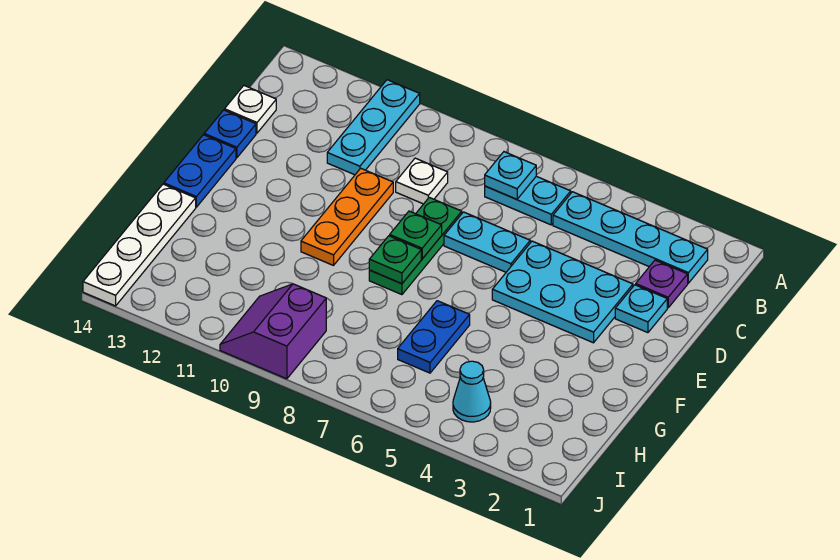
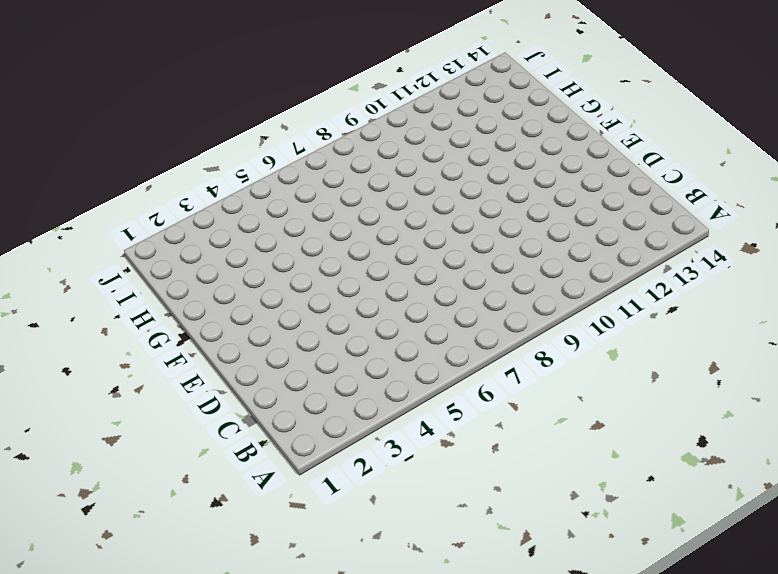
none -> cyan 1x3 plate [327,80,420,175]
none -> cyan 1x4 plate [553,192,708,283]
none -> cyan 1x2 plate [485,176,571,225]

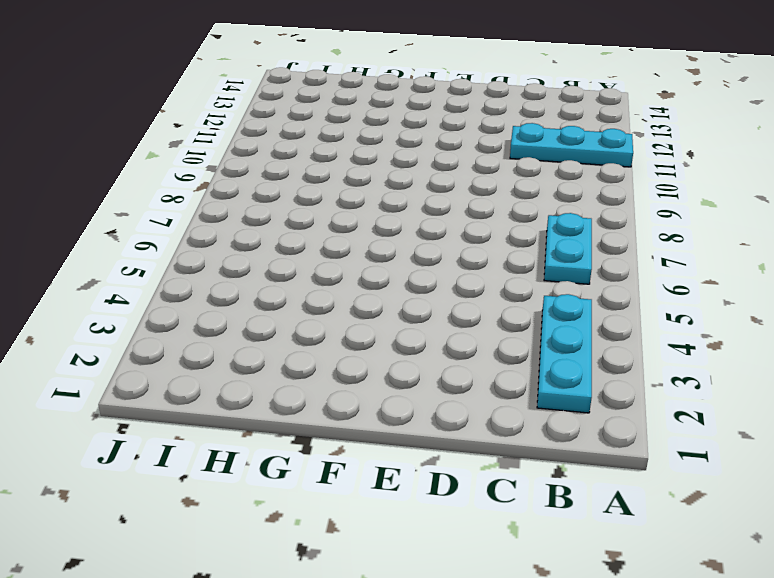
cyan 1x3 plate [537,294,592,413] -> cyan 1x4 plate [553,192,708,283]
none -> purple 1x1 plate [636,260,688,308]
none -> white 1x1 plate [396,158,448,204]
none -> white 1x1 plate [225,86,276,133]

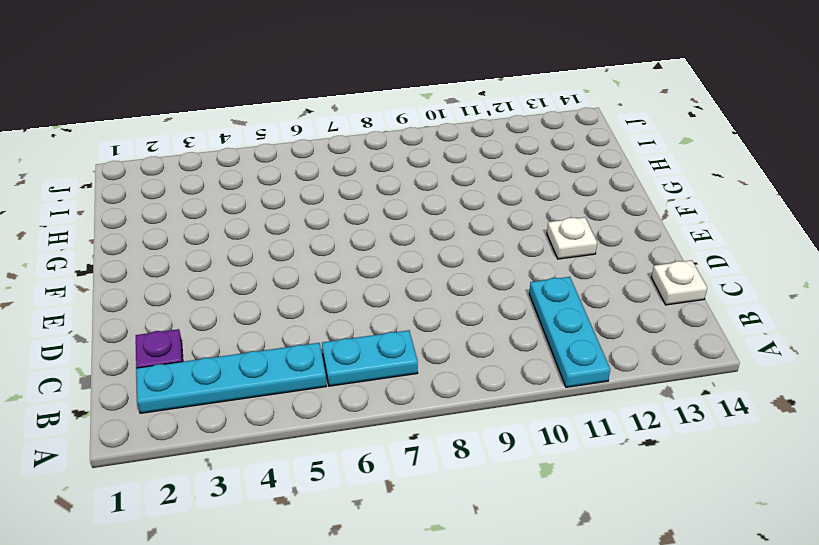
white 1x1 plate [547,217,597,259] -> white 1x1 plate moved to [396,158,448,204]
none -> cyan 1x1 plate [615,285,667,333]
none -> cyan 2x3 plate [492,241,633,343]
none -> cyan 1x2 plate [444,212,530,272]

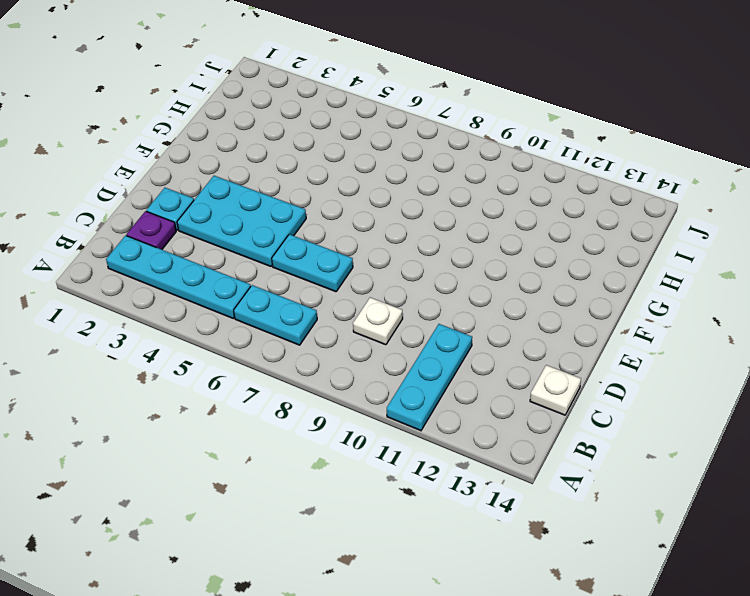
none -> green 1x3 plate [369,197,462,295]
none -> orange 1x3 plate [301,168,393,265]
none -> blue 1x1 plate [204,110,256,158]

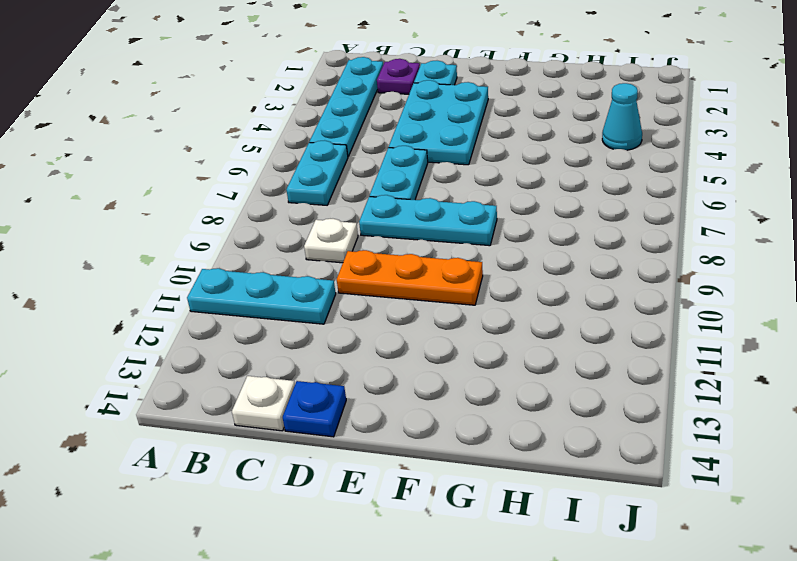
cyan 1x3 plate [359,195,497,246] -> green 1x3 plate [369,197,462,295]
none -> blue 1x2 plate [164,135,236,207]
none -> blue 1x2 plate [398,301,470,373]
none -> white 1x4 plate [83,184,196,306]

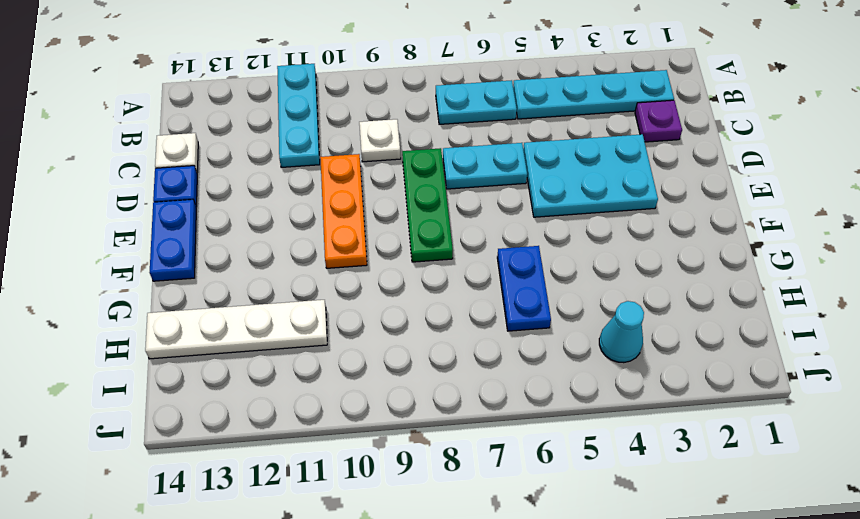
white 1x4 plate [145,300,327,359] -> white 1x4 plate turned to [83,184,196,306]
none -> cyan 1x1 plate [615,285,667,333]
none -> purple 2x2 slope [220,284,326,379]
none -> cyan 1x1 plate [485,152,536,199]

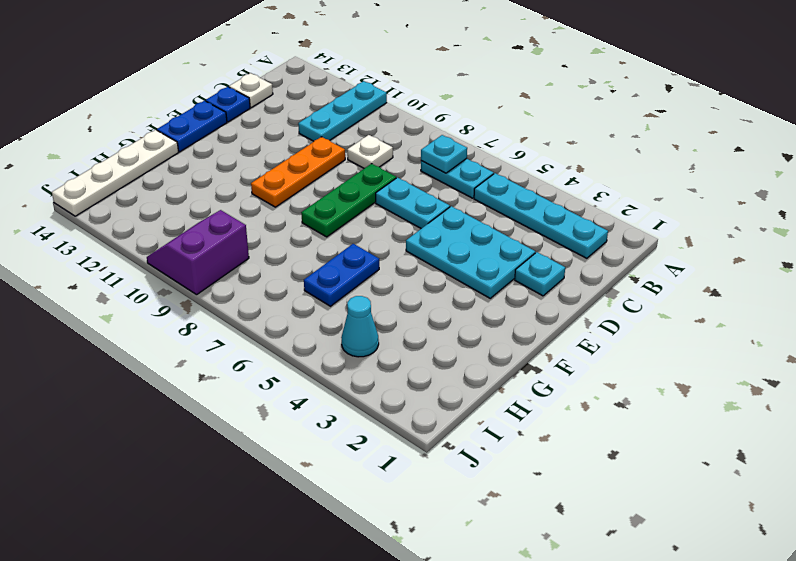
none -> purple 1x1 plate [636,260,688,308]
none -> green 1x1 plate [390,211,442,259]
none -> green 1x1 plate [369,236,421,284]

